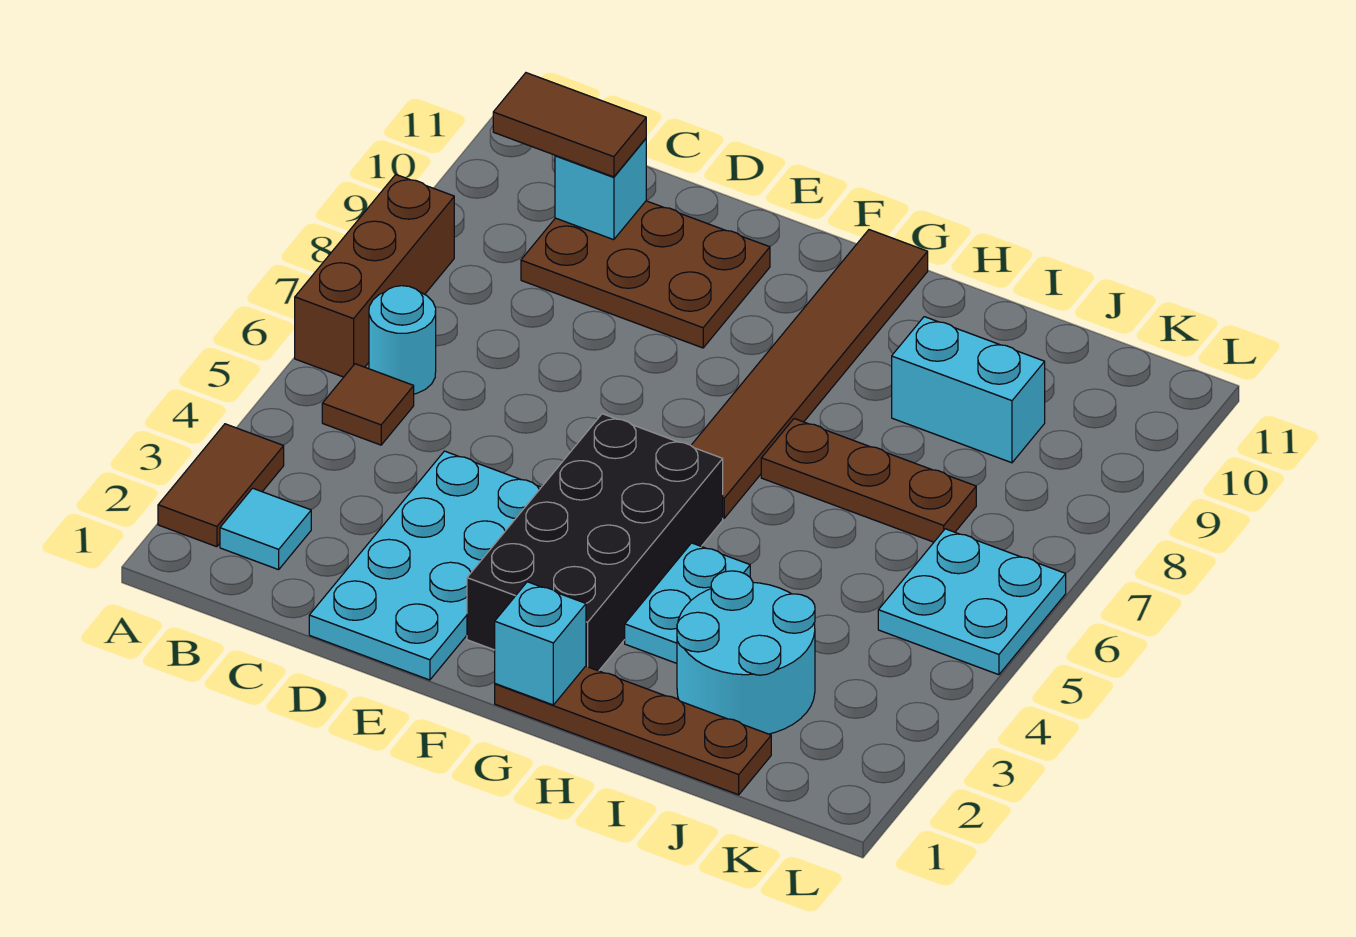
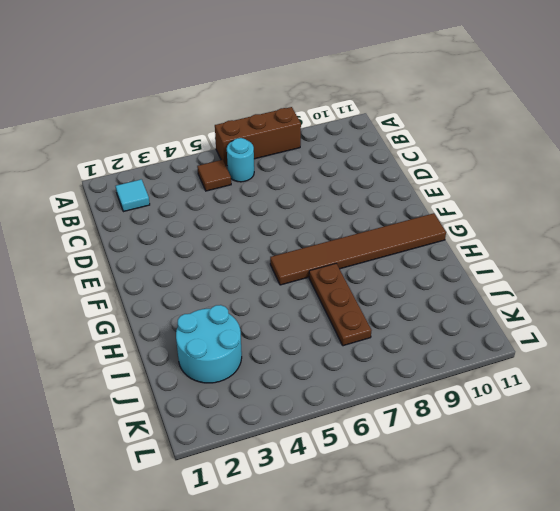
none -> brown 1x2 tile [158,424,284,547]
none -> brown 2x3 plate [521,201,770,348]
none -> cyan 2x4 plate [309,451,541,680]

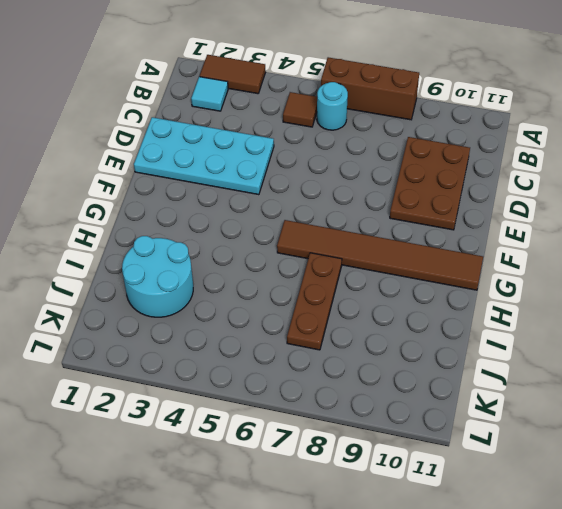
none -> black 2x4 brick [467,414,723,671]
none -> brown 1x4 plate [495,666,771,795]
none -> cyan 1x2 plate [625,543,750,663]

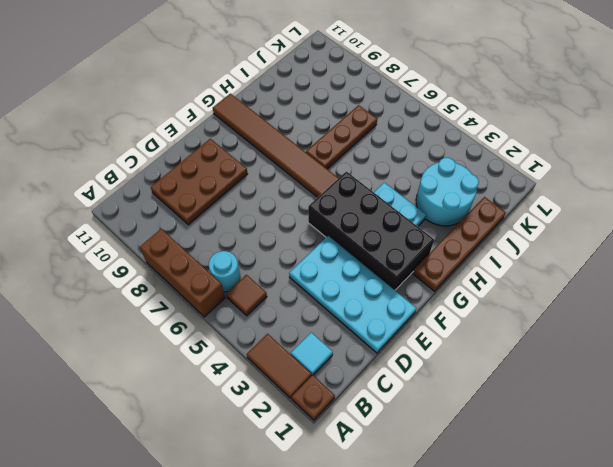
brown 1x1 plate [292,375,335,420] -> none
none -> cyan 1x2 brick [892,317,1045,463]
none -> cyan 2x2 plate [878,529,1066,675]
none -> cyan 1x1 brick [555,139,646,240]

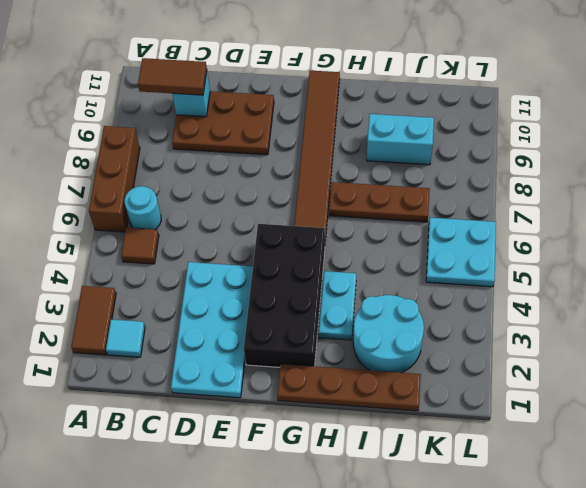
none -> cyan 1x1 brick [495,582,586,705]

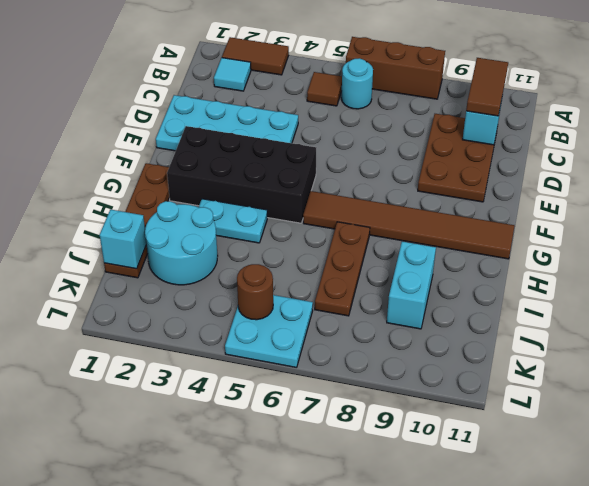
cyan 1x1 brick [100,210,146,269] -> cyan 1x1 brick moved to [495,582,586,705]
brown 1x1 round brick [237,264,273,320] -> none

